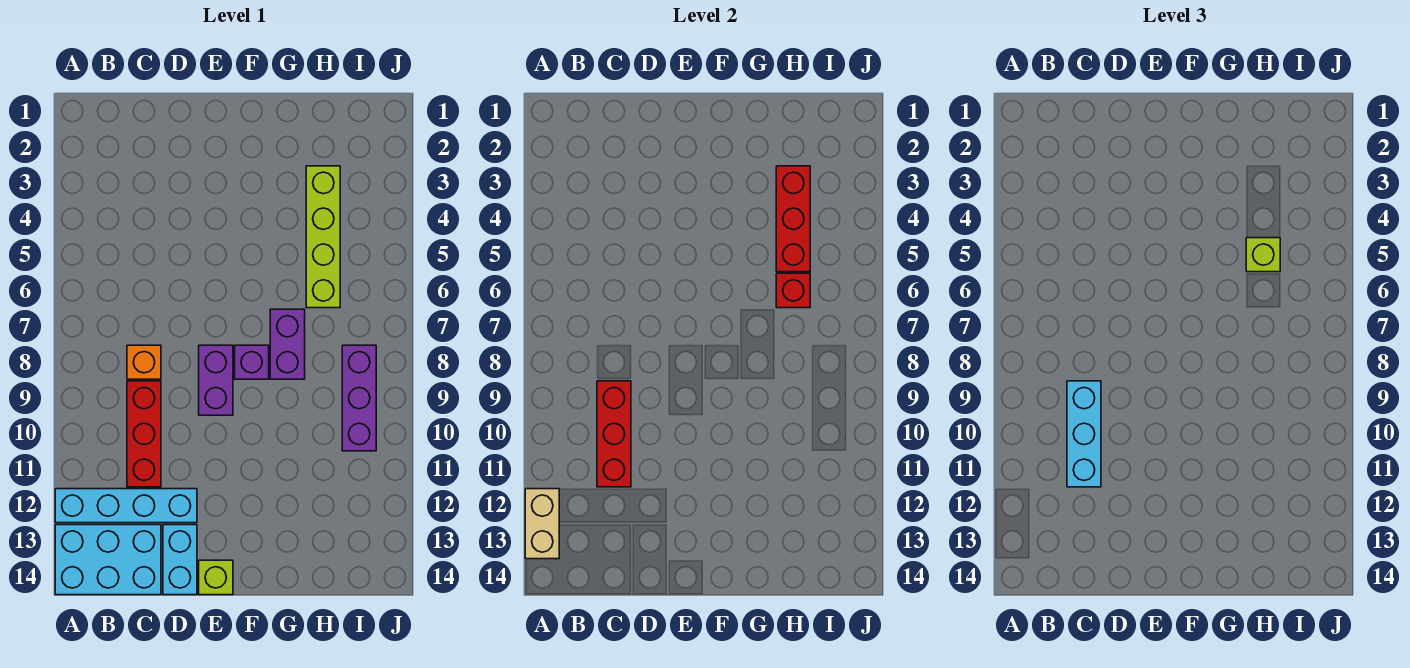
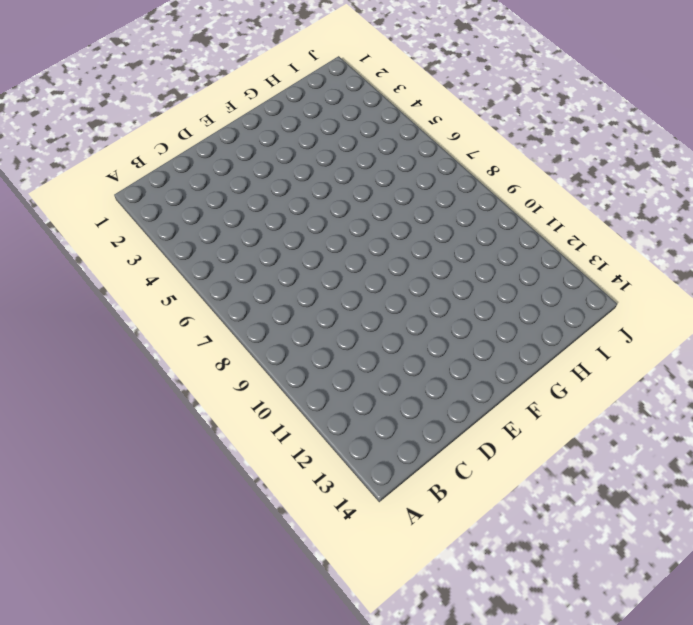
none -> cyan 1x4 brick [55,489,197,523]
none -> cyan 2x3 brick [55,525,161,595]
none -> orange 1x1 brick [127,345,161,379]

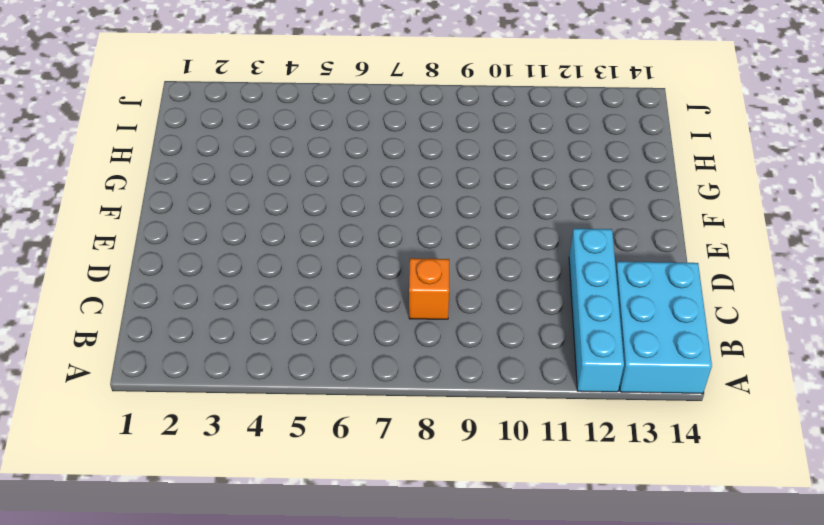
none -> red 1x3 brick [127,381,161,487]
none -> cyan 1x2 brick [163,525,197,595]
none -> purple 1x2 brick [199,345,233,415]

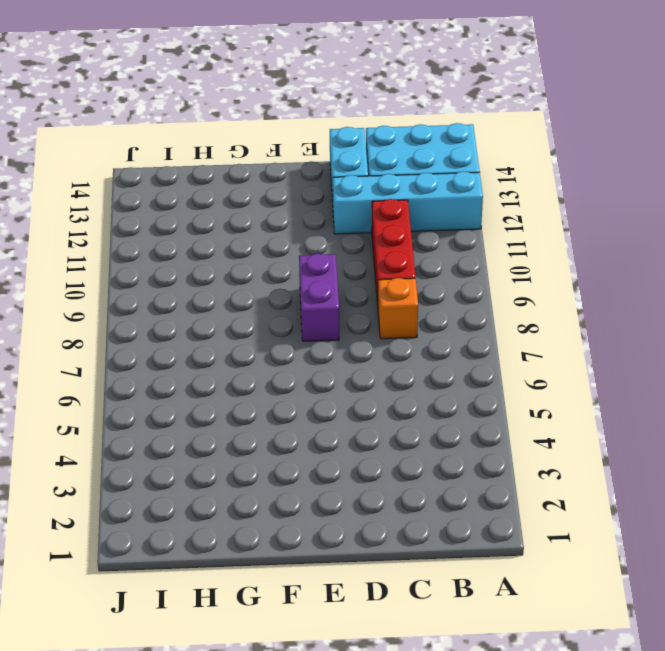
none -> lime 1x1 brick [199,560,233,595]
none -> purple 1x1 brick [235,345,269,379]
none -> purple 1x2 brick [270,309,305,379]

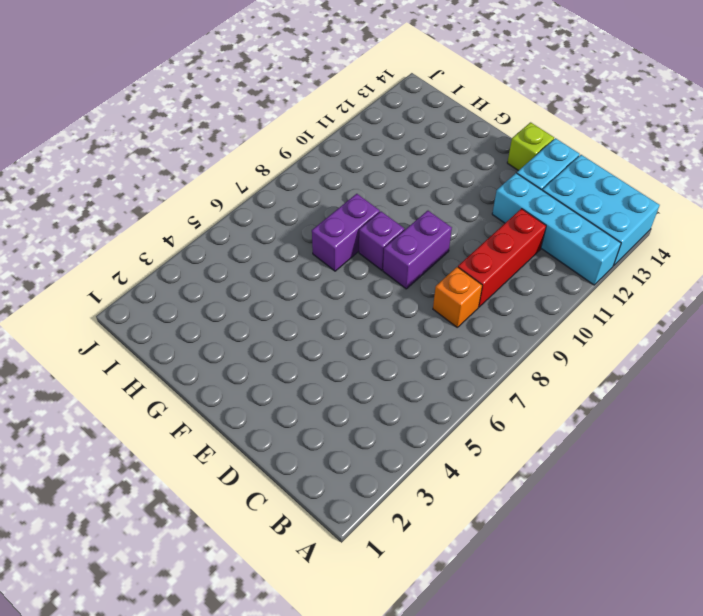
none -> lime 1x4 brick [306,166,340,308]
none -> purple 1x3 brick [342,345,376,451]
none -> tan 1x2 brick [525,489,559,559]

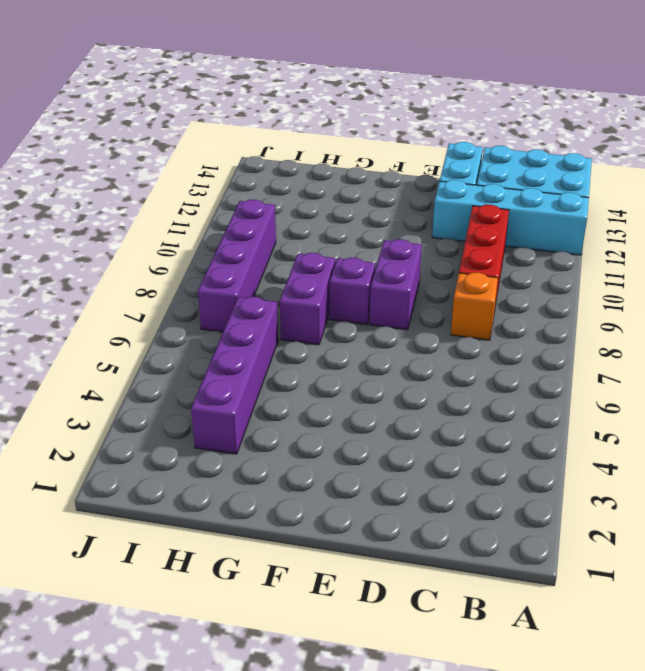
purple 1x4 brick [191,297,278,454] -> lime 1x4 brick [306,166,340,308]
purple 1x4 brick [198,200,276,332] -> purple 1x3 brick [342,345,376,451]
none -> lime 1x1 brick [199,560,233,595]
none -> tan 1x2 brick [525,489,559,559]
none -> red 1x3 brick [597,381,631,487]

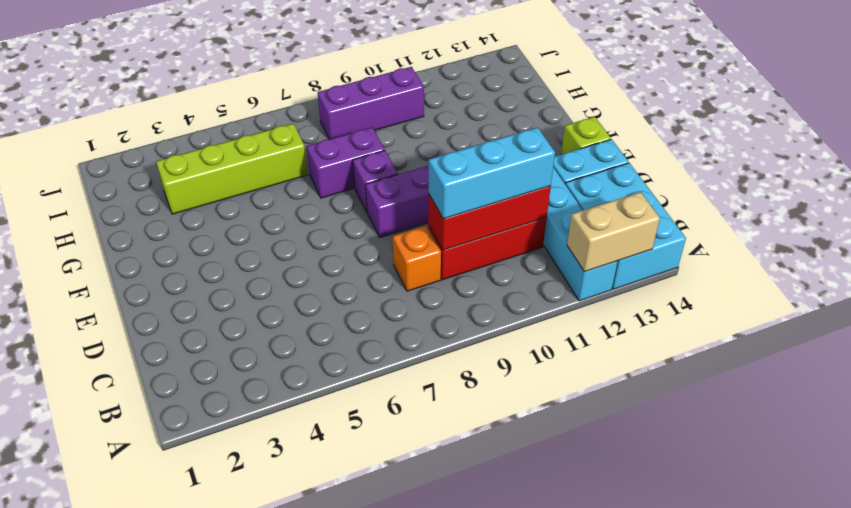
none -> red 1x3 brick [776,166,810,272]
none -> red 1x1 brick [776,273,810,308]
none -> lime 1x1 brick [1246,238,1280,272]

